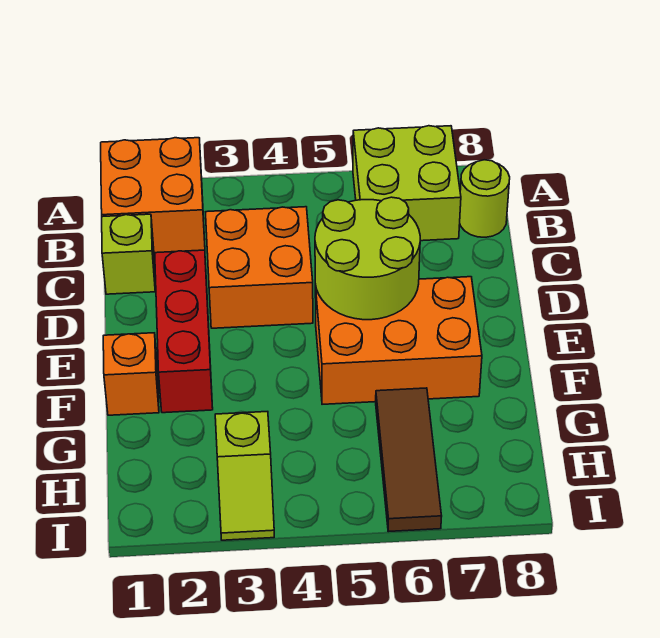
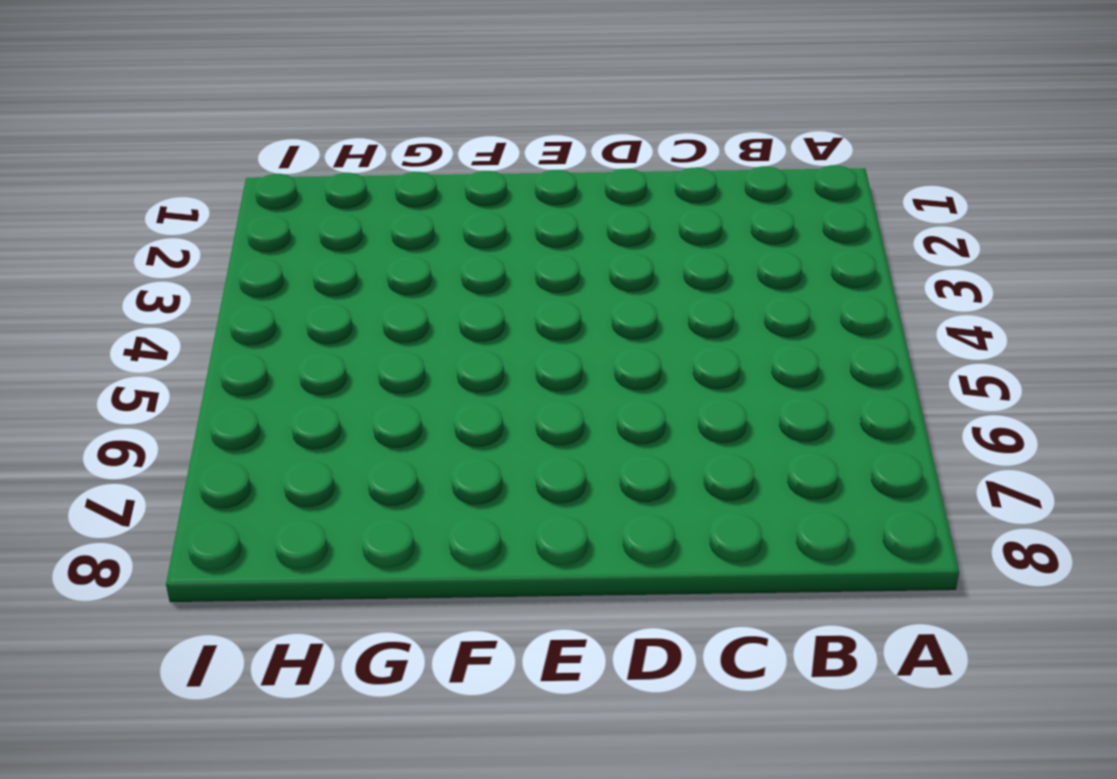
none -> orange 2x2 brick [101,138,205,254]
none -> lime 2x2 brick [353,126,461,241]

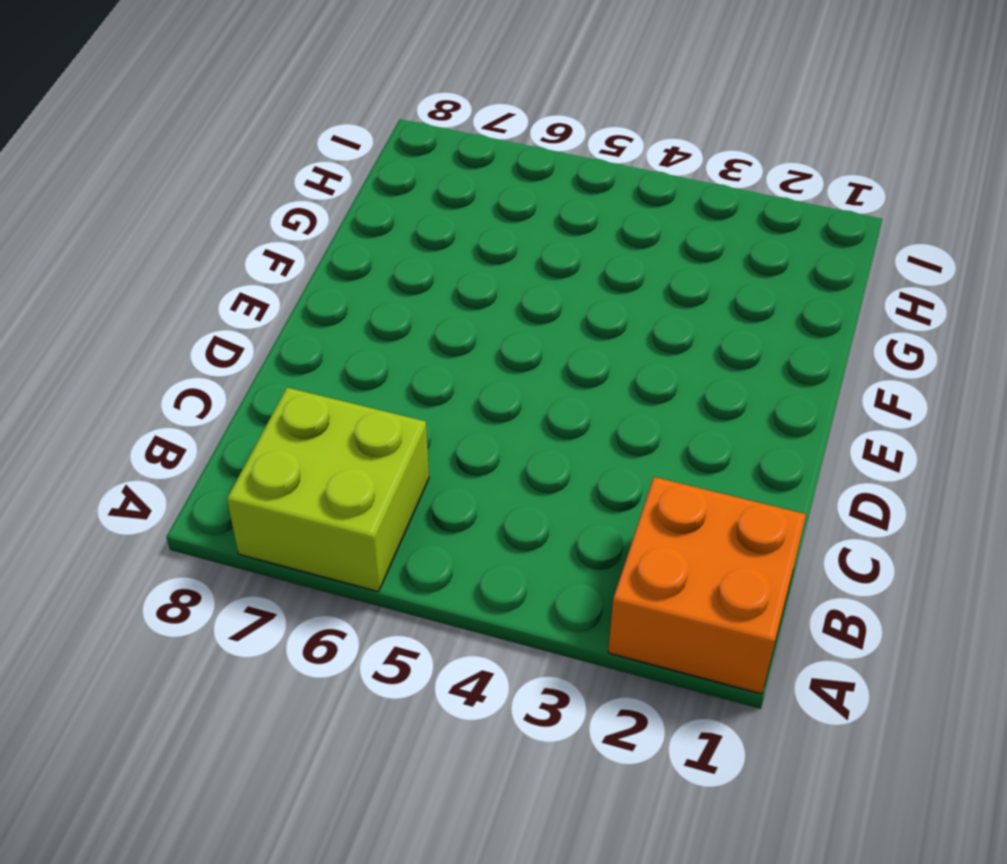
none -> lime 1x1 round brick [460,160,510,237]
none -> lime 1x1 brick [102,214,155,294]

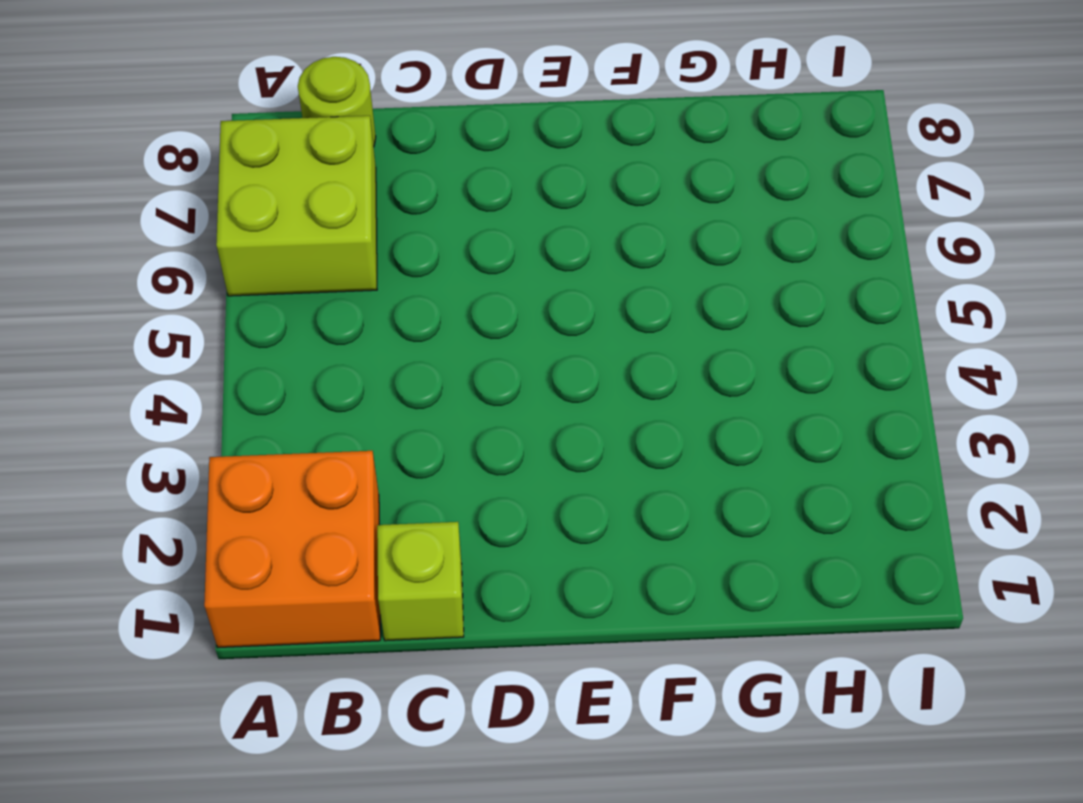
none -> orange 2x2 brick [206,207,313,328]
none -> red 1x3 brick [155,250,213,413]

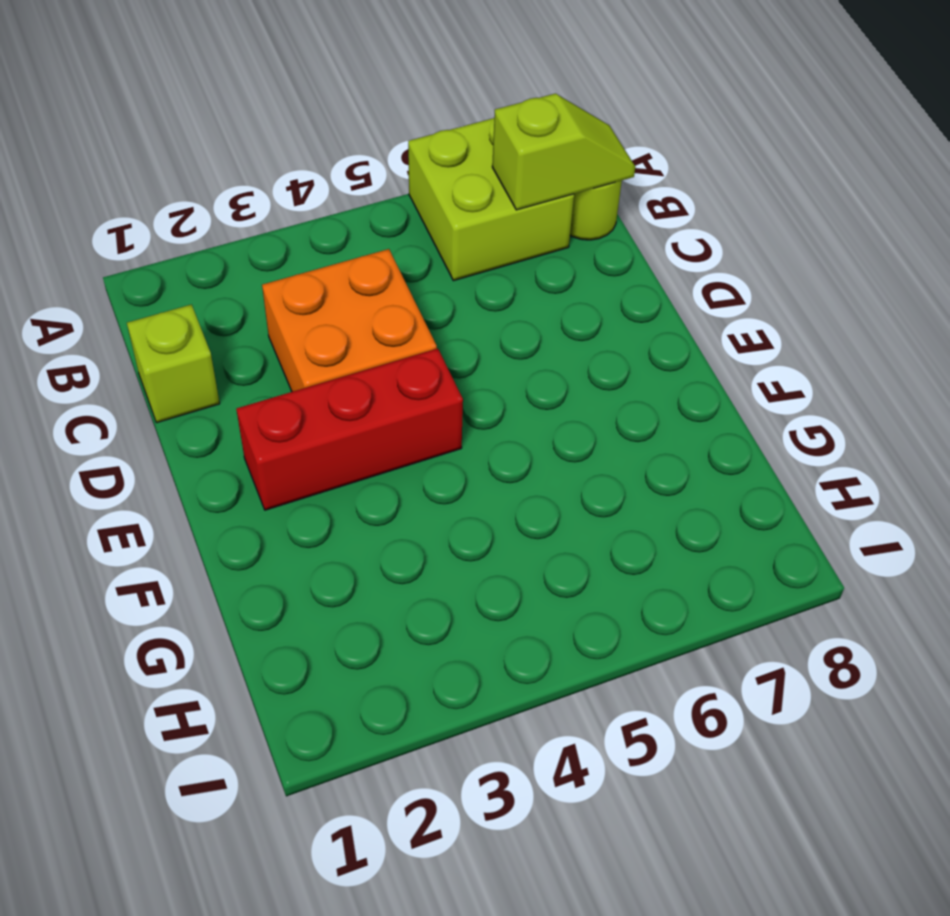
lime 1x2 slope [492,94,635,210] -> lime 1x2 slope turned to [215,412,274,540]
red 1x3 brick [236,348,463,510] -> red 1x3 brick turned to [155,250,213,413]
none -> orange 2x2 brick [101,138,205,254]
none -> orange 2x3 brick [315,277,482,404]

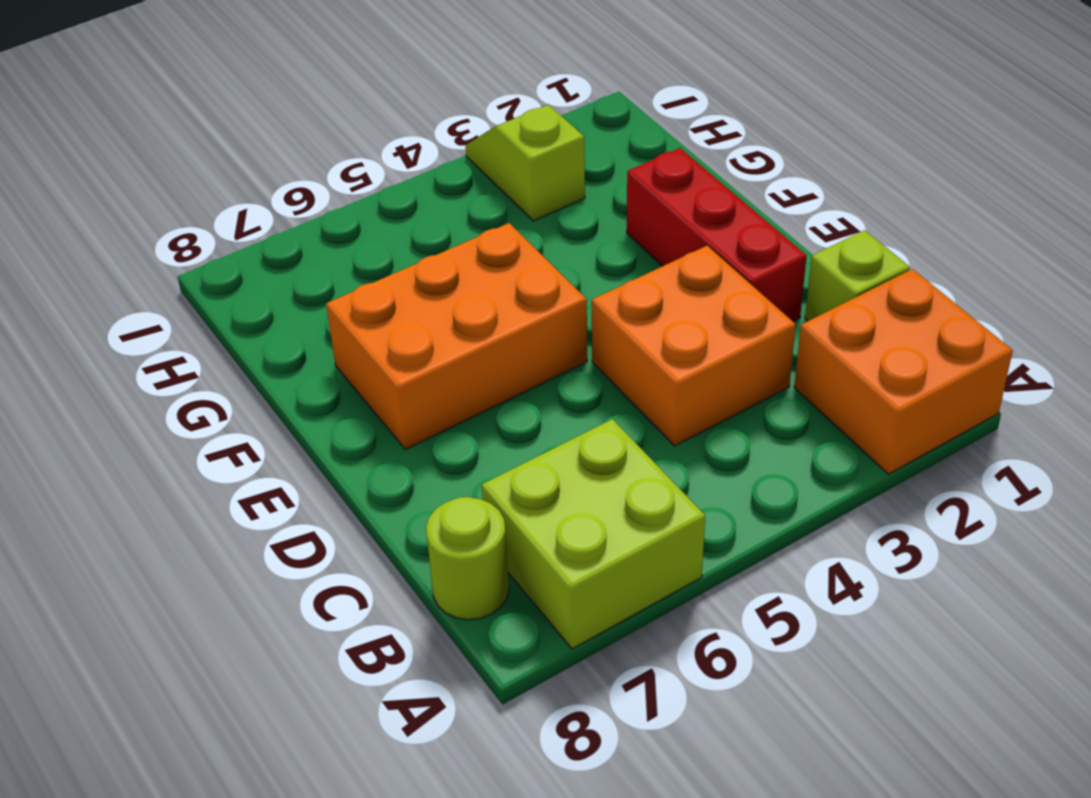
none -> orange 1x1 brick [103,333,159,415]
none -> brown 1x3 tile [376,388,442,532]

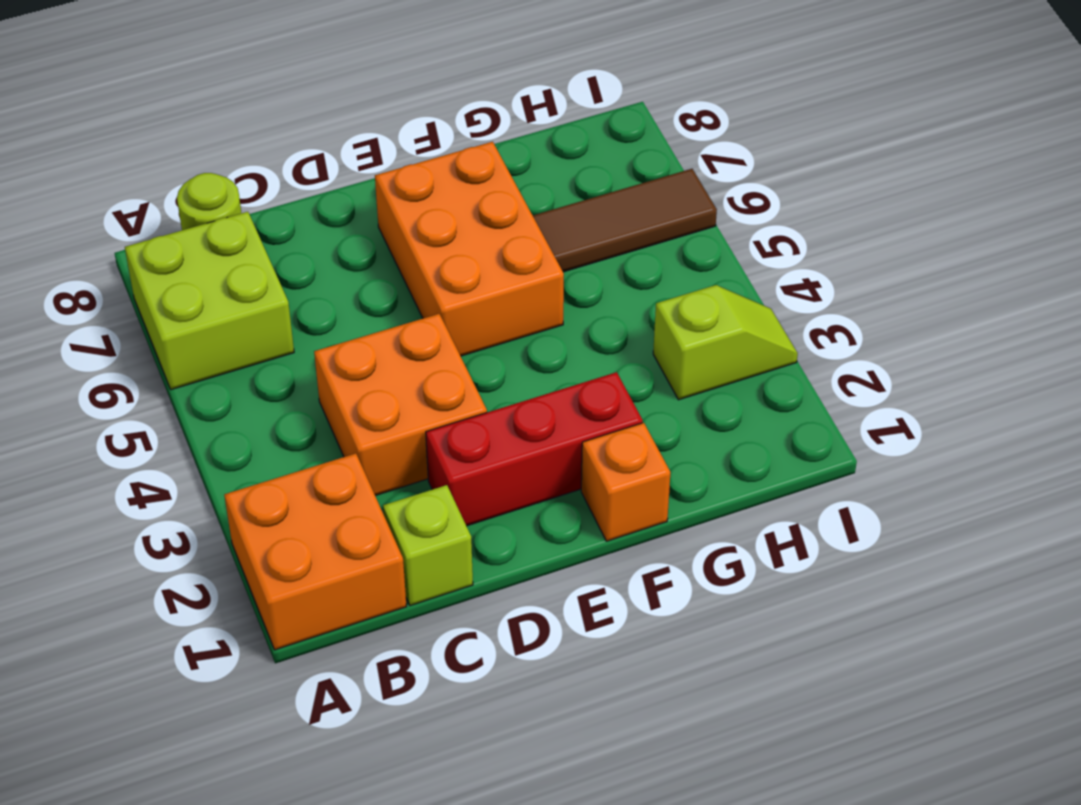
none -> lime 2x2 round brick [315,197,420,320]

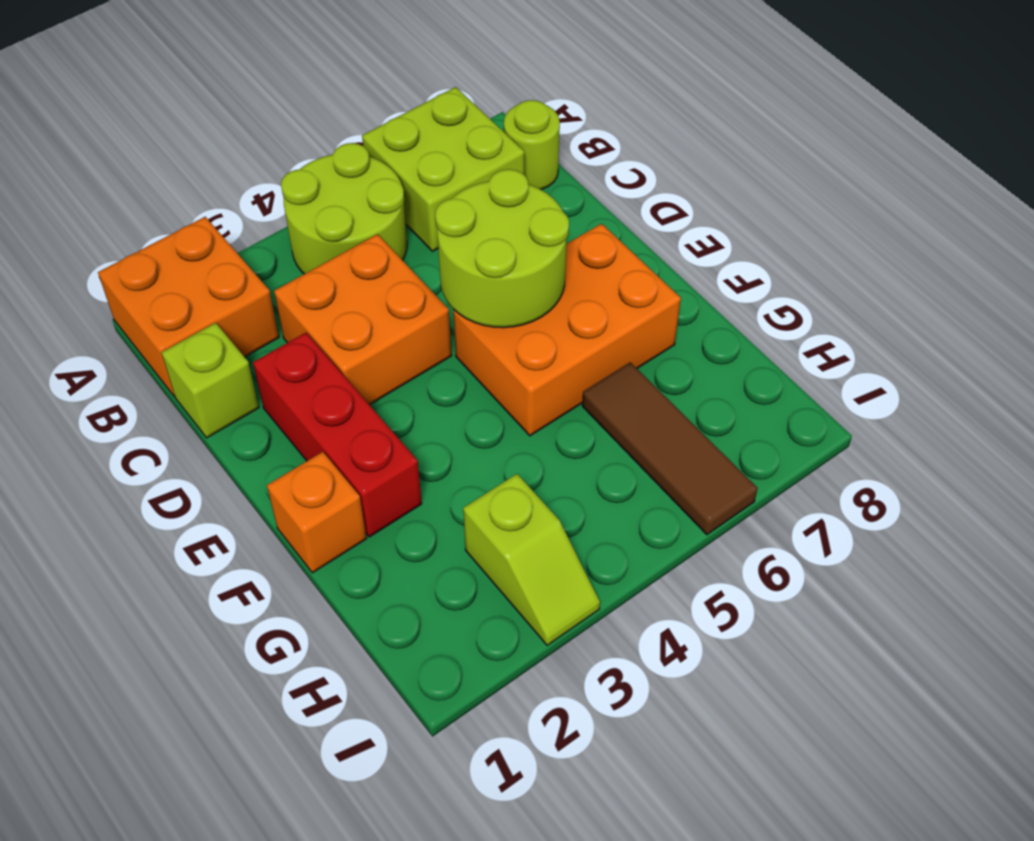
lime 2x2 round brick [281,143,407,274] -> none

